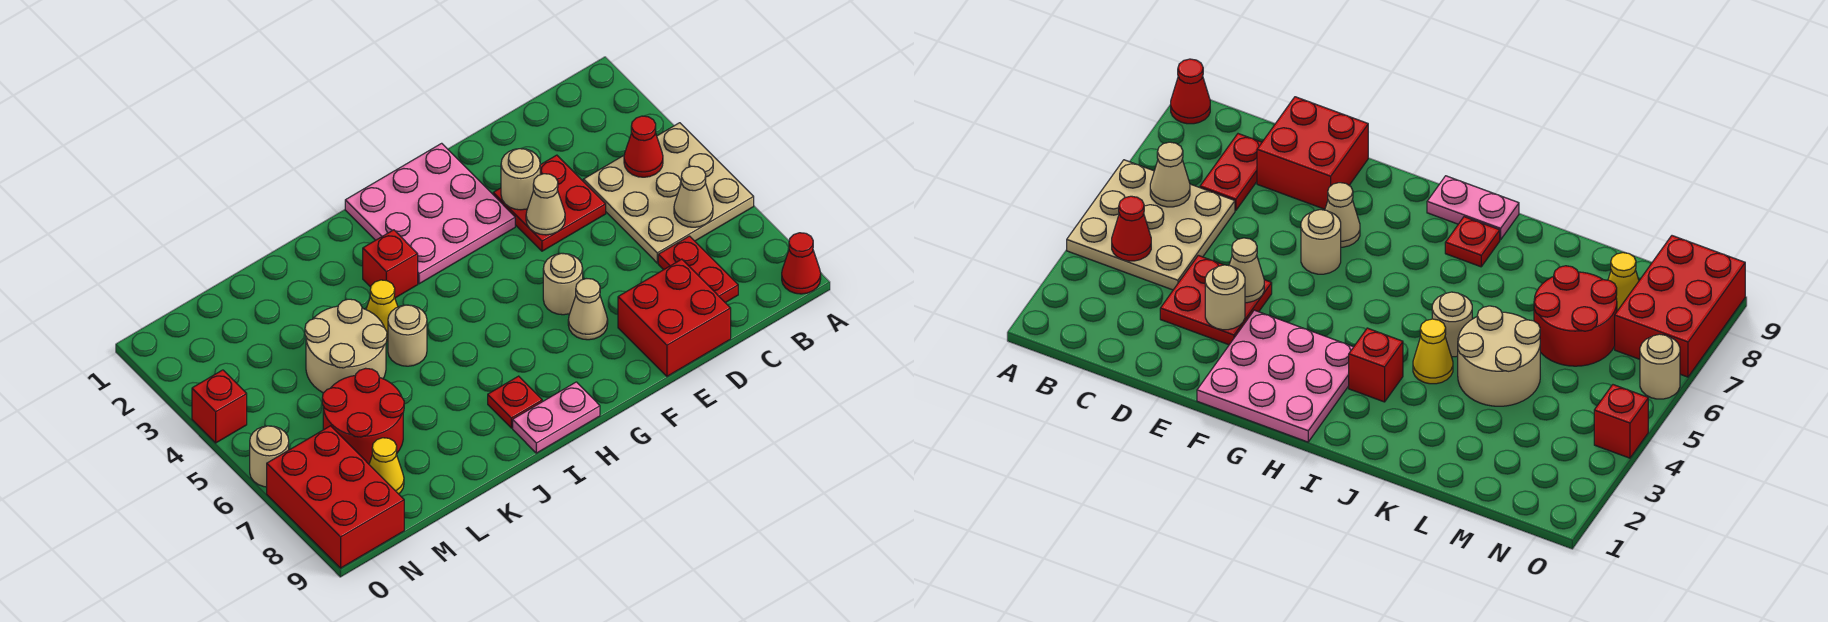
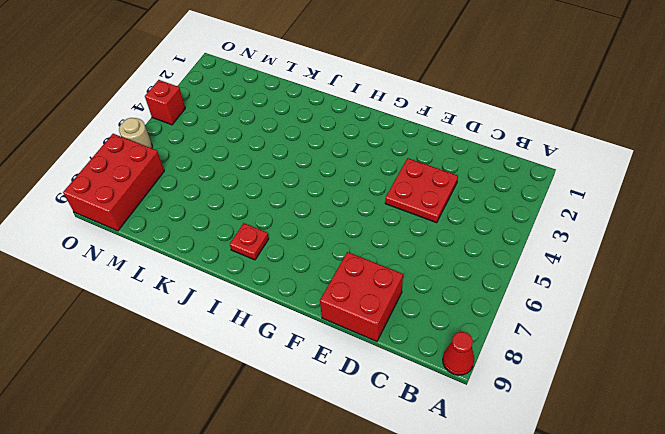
none -> tan 3x3 plate [583,123,754,263]
none -> red 1x2 plate [658,236,738,303]
none -> pink 3x3 plate [345,143,515,284]

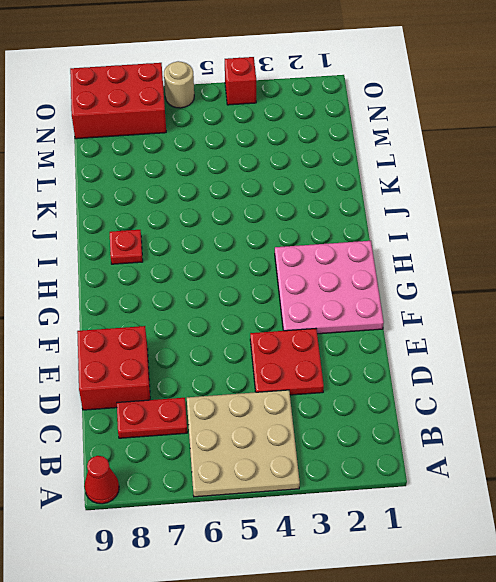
none -> tan 1x1 round brick [543,253,583,315]
none -> tan 1x1 cone [568,279,608,340]
none -> pink 1x2 plate [513,382,600,453]

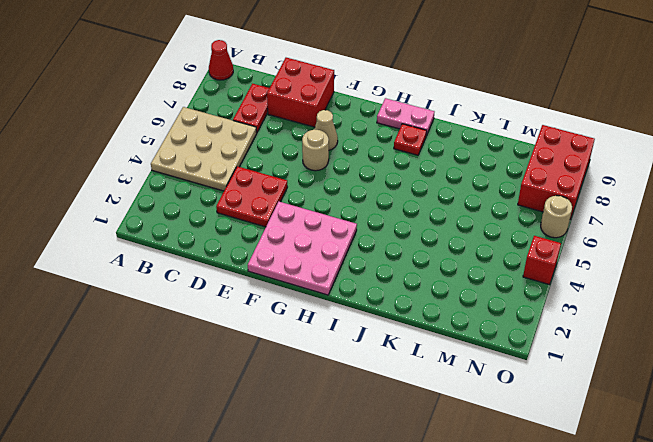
none -> red 1x1 brick [363,230,418,298]
none -> yellow 1x1 cone [366,280,398,341]
none -> tan 1x1 round brick [388,305,427,366]

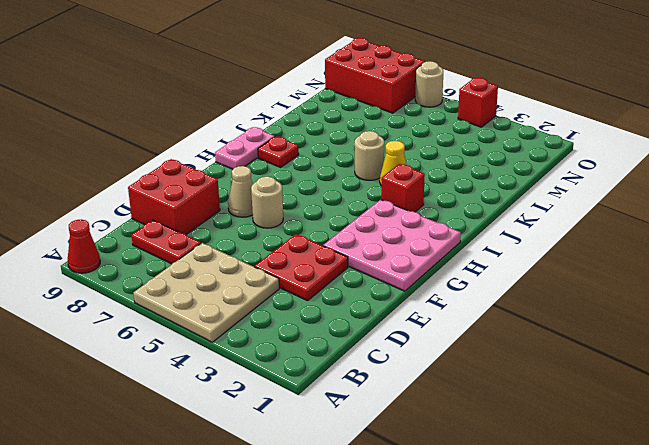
none -> tan 2x2 round brick [305,299,387,393]
none -> red 2x2 round brick [322,368,404,464]
none -> yellow 1x1 cone [369,438,404,494]

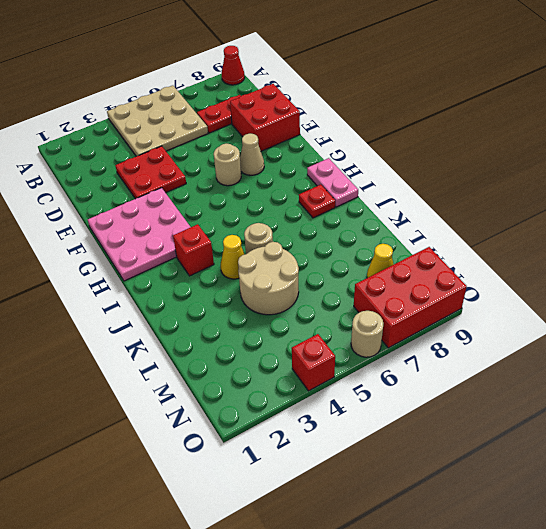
none -> red 2x2 round brick [322,368,404,464]
none -> red 1x1 cone [624,116,663,177]
none -> tan 1x1 cone [674,166,713,227]

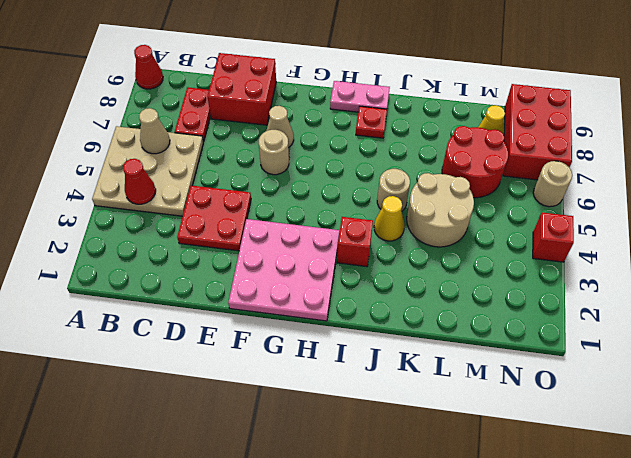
none -> tan 1x1 round brick [501,149,540,210]
none -> tan 1x1 cone [526,174,565,235]

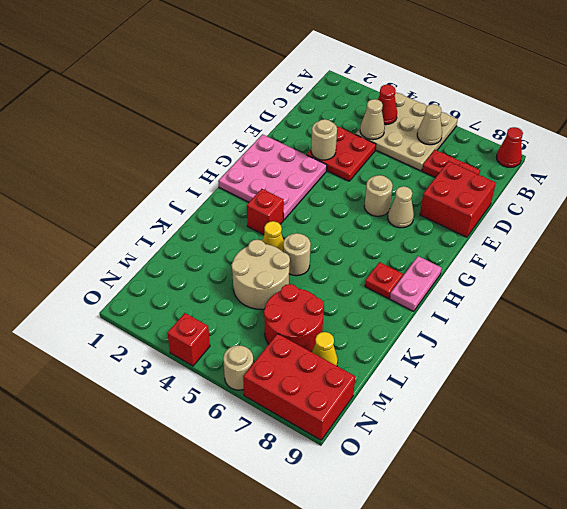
tan 1x1 cone [360,99,385,140] -> tan 1x1 cone moved to [526,174,565,235]

